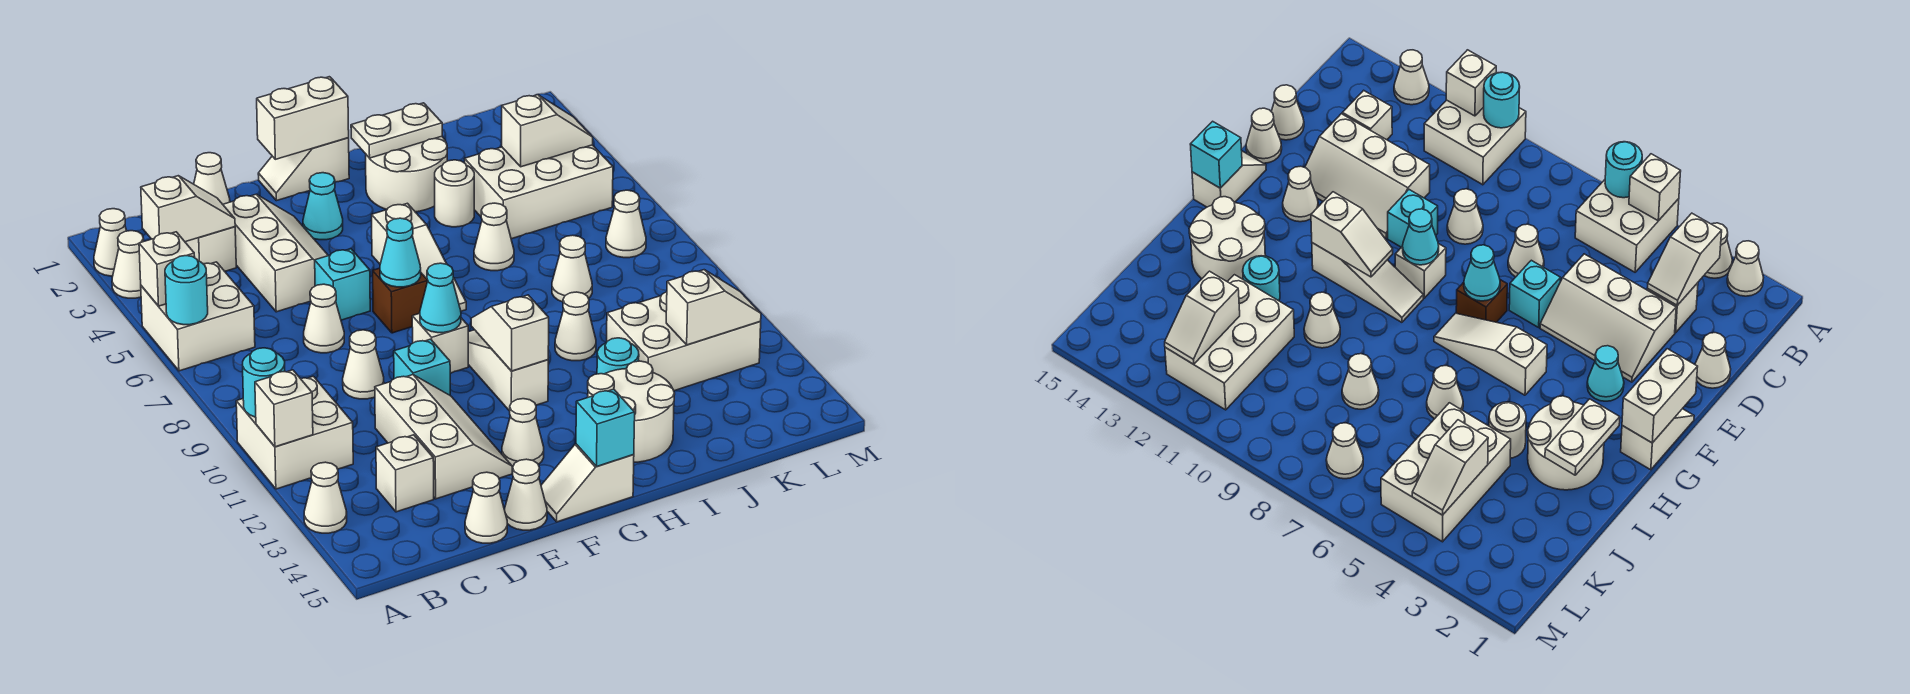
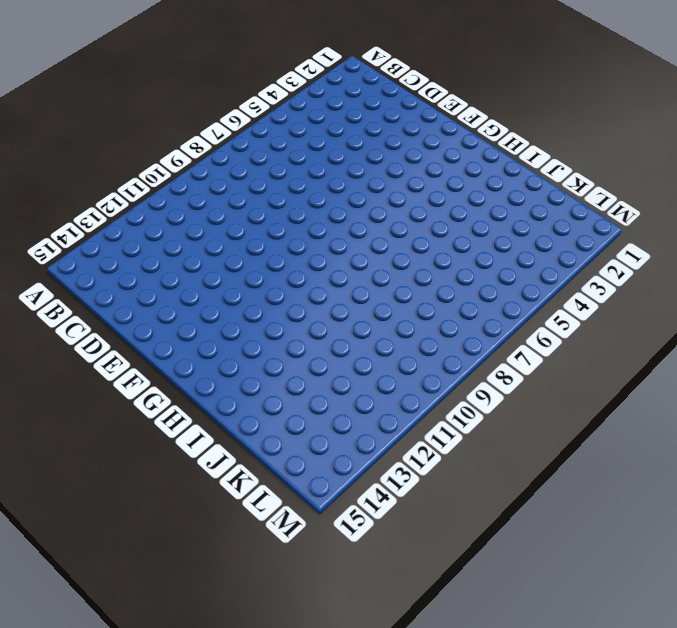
none -> white 1x1 cone [94,209,127,276]
none -> white 1x1 cone [112,231,144,298]
none -> white 2x2 brick [141,262,255,371]
none -> white 2x2 brick [236,376,353,489]

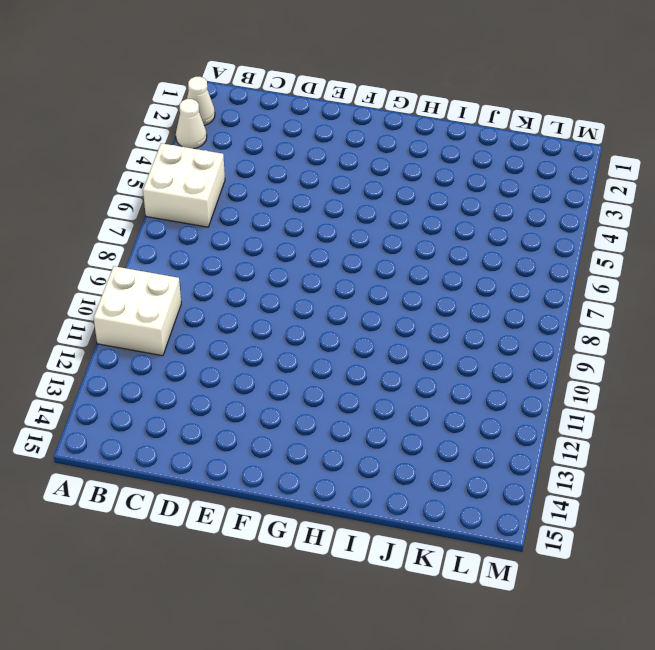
none -> white 1x1 cone [304,462,347,533]
none -> white 1x1 brick [185,227,236,271]
none -> white 1x1 brick [376,435,434,512]
none -> white 1x1 cone [194,153,230,204]

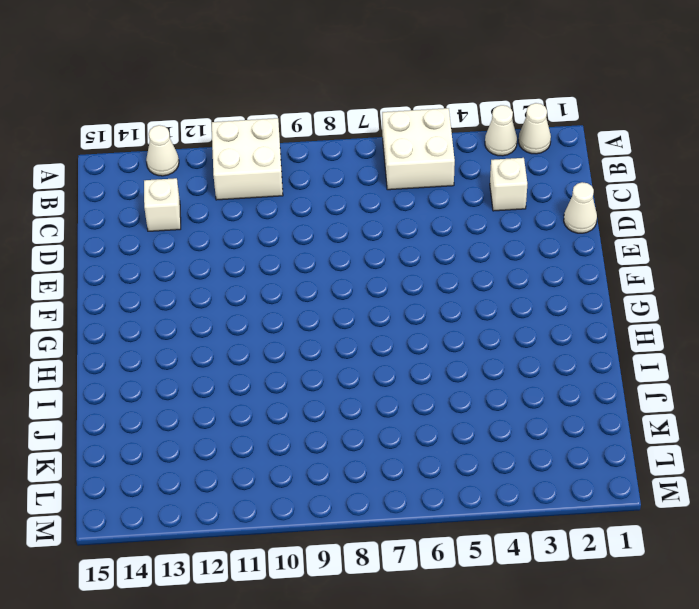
none -> white 2x3 slope [223,194,328,312]
none -> white 1x1 cone [304,284,344,353]
none -> white 1x1 cone [343,330,384,399]
none -> white 2x3 slope [375,375,512,499]

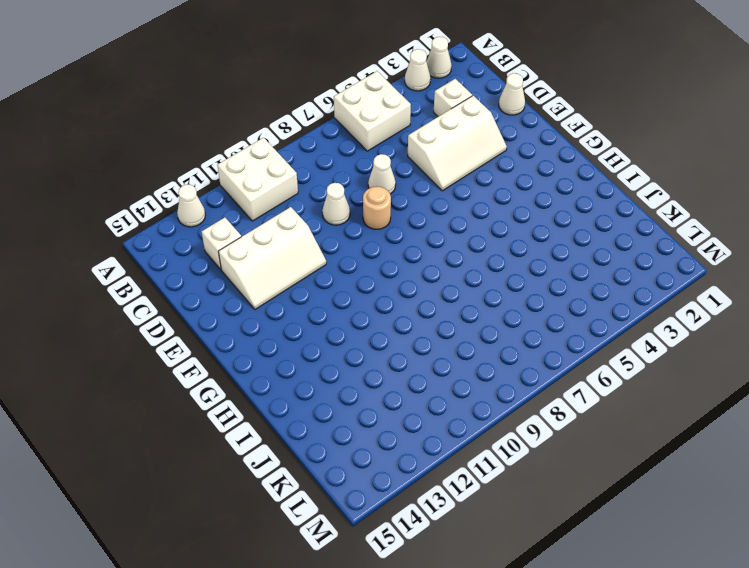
tan 1x1 round brick [363,187,391,229] -> none
none -> white 1x1 cone [465,472,507,543]
none -> cyan 1x1 brick [315,249,370,320]
none -> cyan 1x1 brick [394,339,450,395]
none -> white 1x1 cone [505,459,547,530]

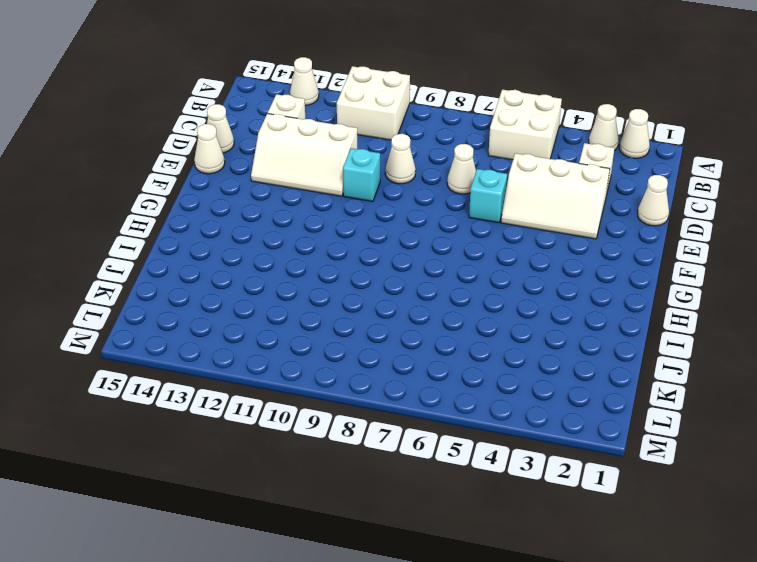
none -> white 1x2 slope [258,138,349,201]
none -> cyan 1x1 cone [303,173,343,240]
none -> brown 1x1 brick [373,268,428,333]
none -> white 1x1 brick [412,313,468,373]

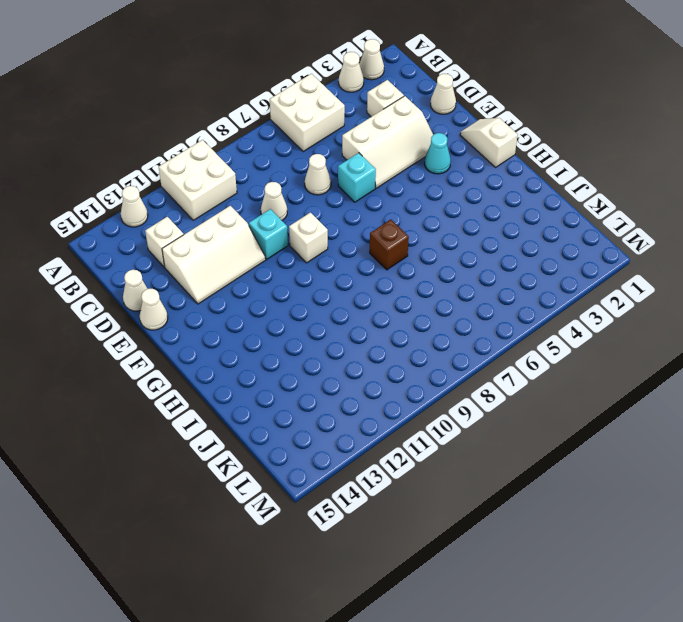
brown 1x1 brick [370,220,409,270] -> brown 1x1 brick moved to [373,268,428,333]
none -> white 1x1 cone [502,399,544,467]
none -> white 1x2 slope [541,444,634,522]
none -> white 1x3 slope [372,203,466,311]
none -> white 1x3 slope [468,330,548,411]

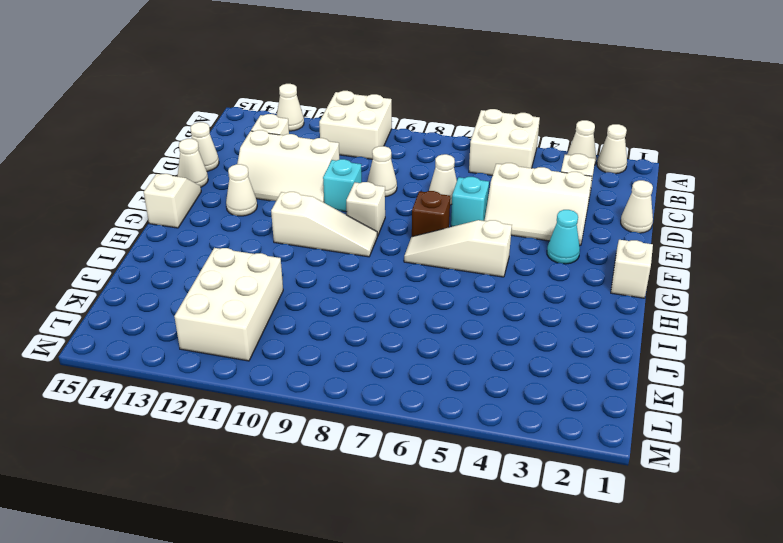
none -> white 2x2 round brick [366,136,447,212]
none -> white 2x2 round brick [588,361,675,462]
none -> white 1x1 round brick [435,160,474,227]
none -> white 1x1 cone [474,203,514,271]

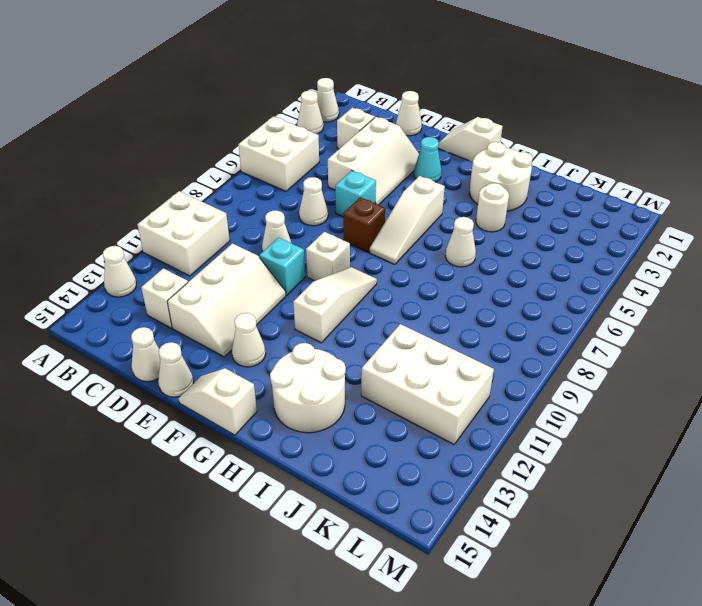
none -> white 1x1 cone [555,292,596,361]
none -> cyan 1x1 round brick [597,338,639,374]
none -> white 2x3 brick [465,145,613,239]
none -> white 1x1 cone [552,235,592,302]

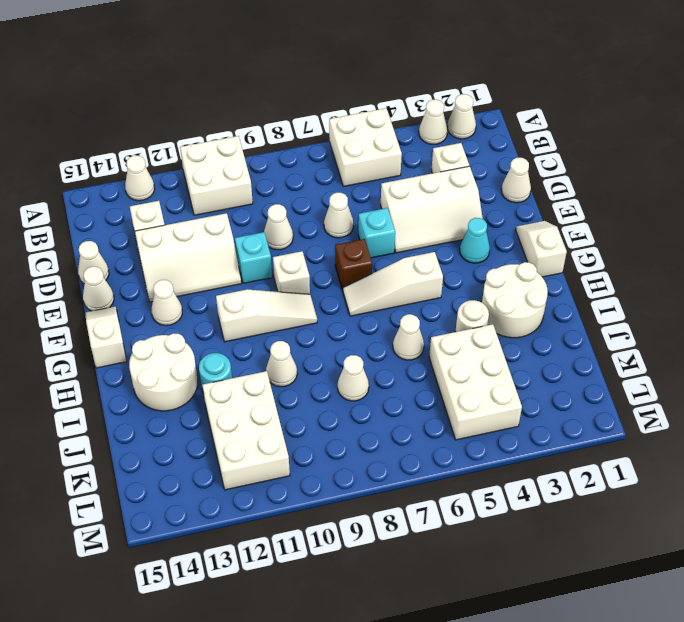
none -> white 1x1 cone [606,190,646,258]
none -> white 1x1 brick [139,232,195,306]
none -> cyan 1x1 round brick [165,256,208,325]
none -> cyan 1x1 round brick [243,348,285,417]

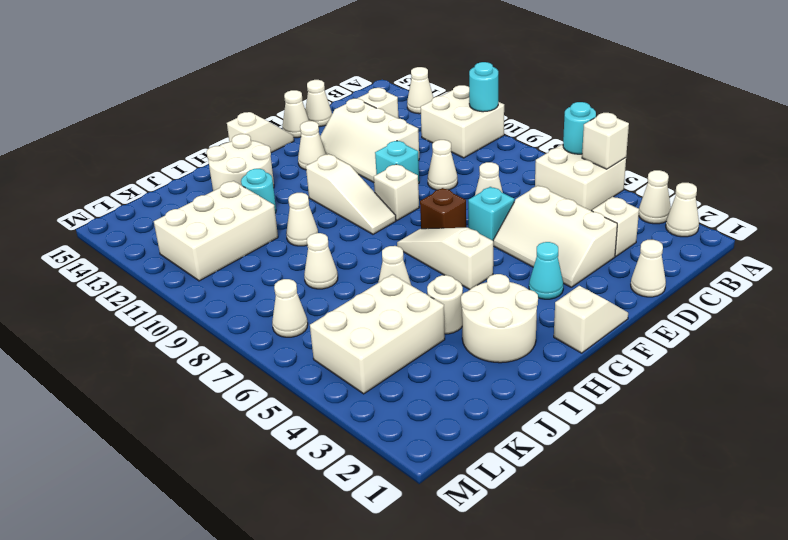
none -> white 1x1 brick [255,370,313,447]
none -> white 1x2 slope [141,176,235,242]
none -> white 1x2 brick [257,77,349,159]
none -> cyan 1x1 cone [380,218,421,287]

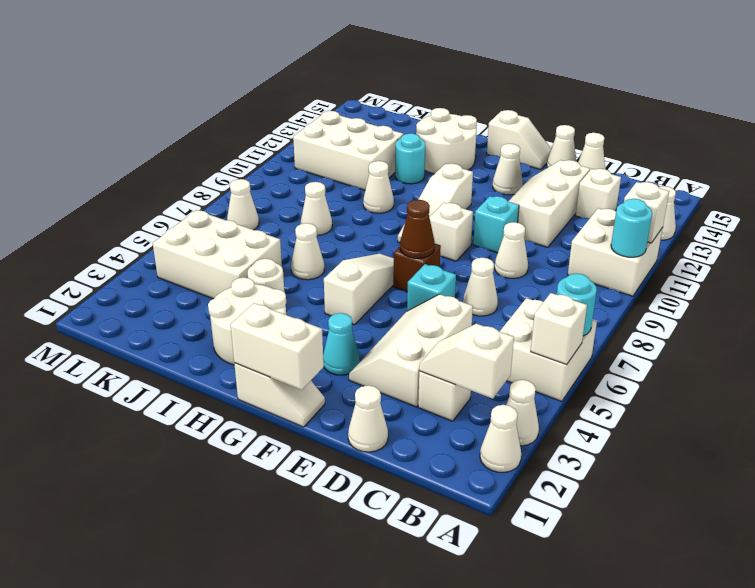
brown 1x1 cone [400,200,435,258] -> cyan 1x1 cone [380,218,421,287]
none -> cyan 1x1 cone [420,263,461,333]
none -> white 1x2 slope [471,295,549,371]
none -> cyan 1x1 brick [576,389,635,466]
none -> white 1x2 plate [351,103,442,158]

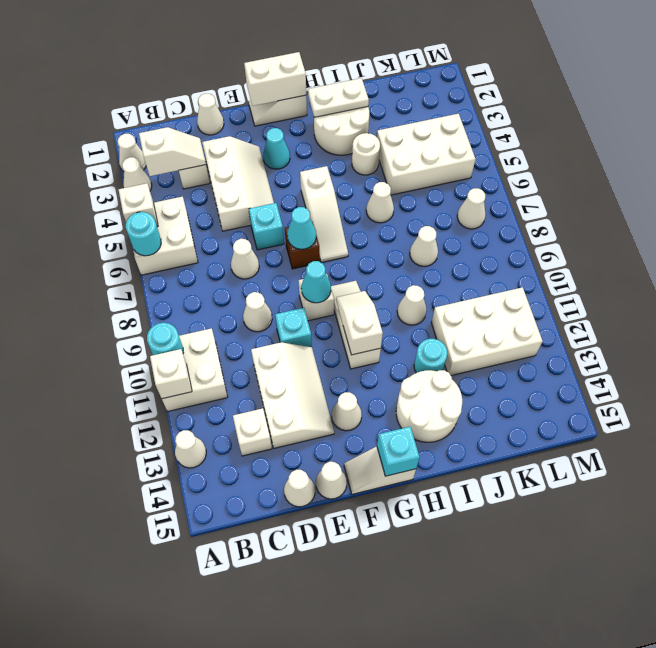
none -> white 1x2 slope [502,95,593,167]
none -> white 1x2 slope [666,270,761,345]

